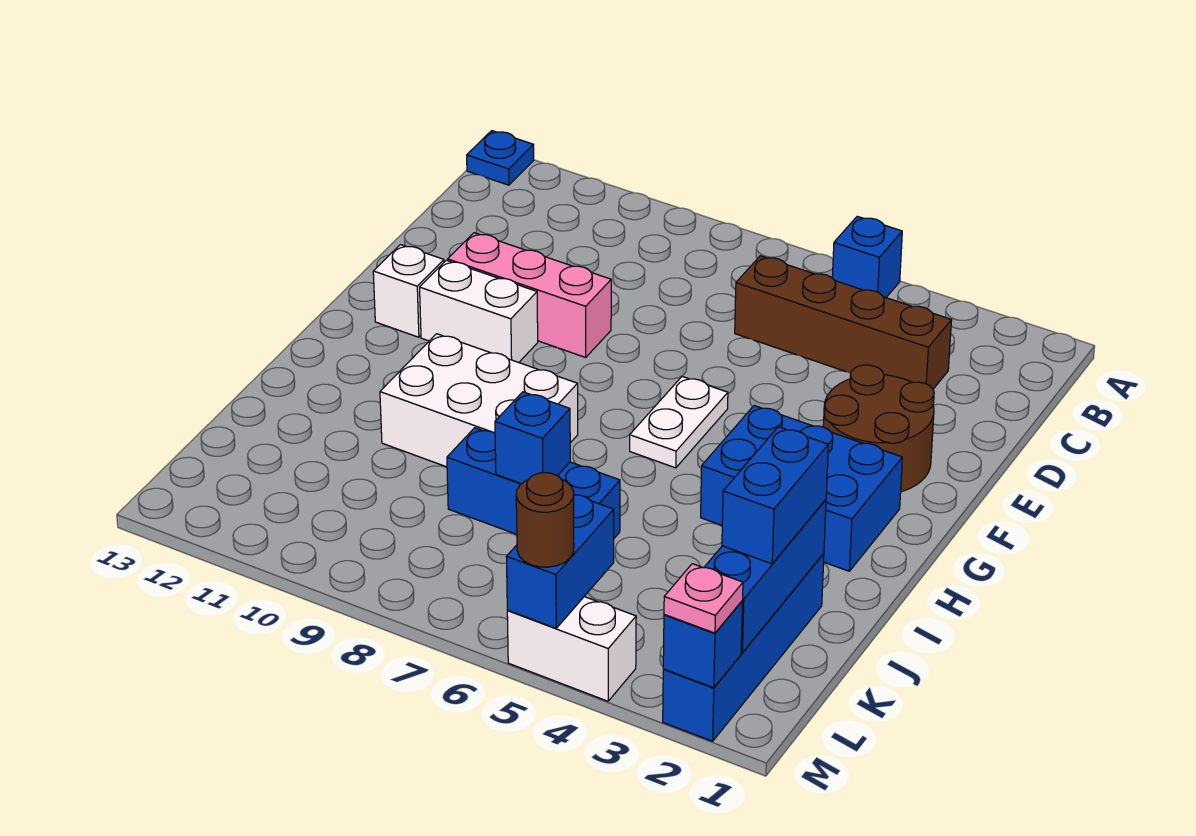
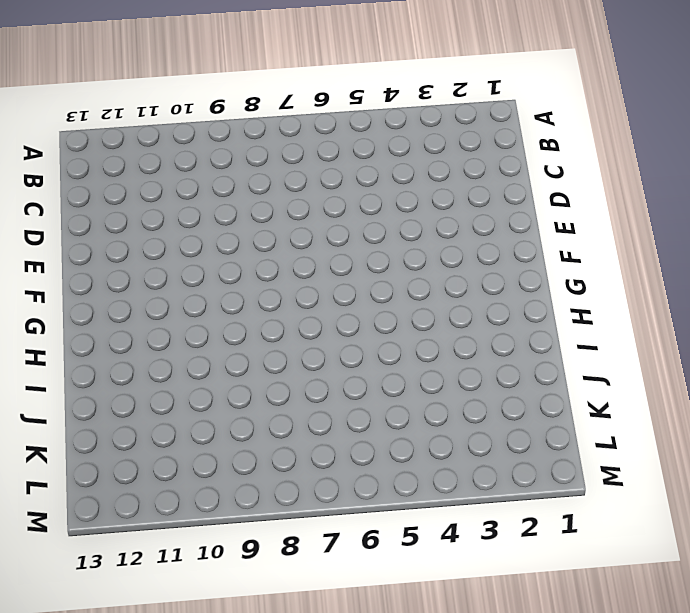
none -> blue 1x1 brick [832,216,902,298]
none -> blue 1x1 plate [467,131,534,185]
none -> brown 1x4 brick [735,256,951,389]

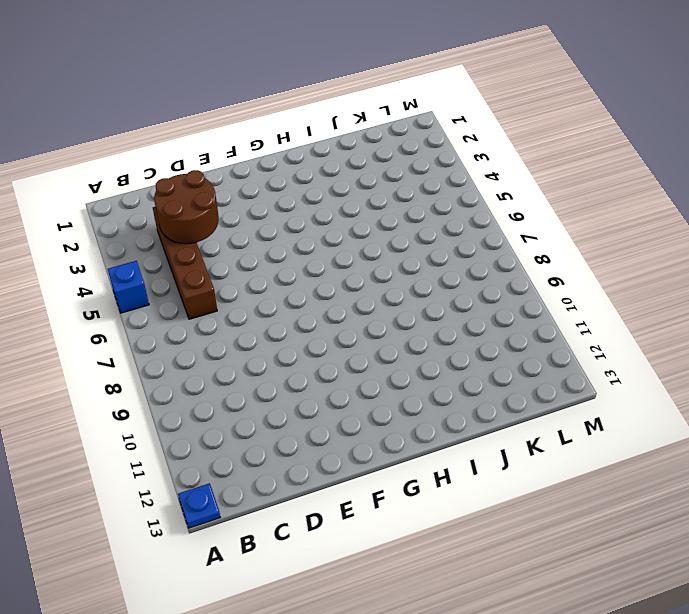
brown 2x2 round brick [154,170,219,244] -> brown 2x2 round brick moved to [823,365,934,492]
none -> pink 1x3 brick [448,233,611,357]
none -> white 1x2 plate [630,376,728,468]
none -> white 1x2 brick [420,260,538,363]

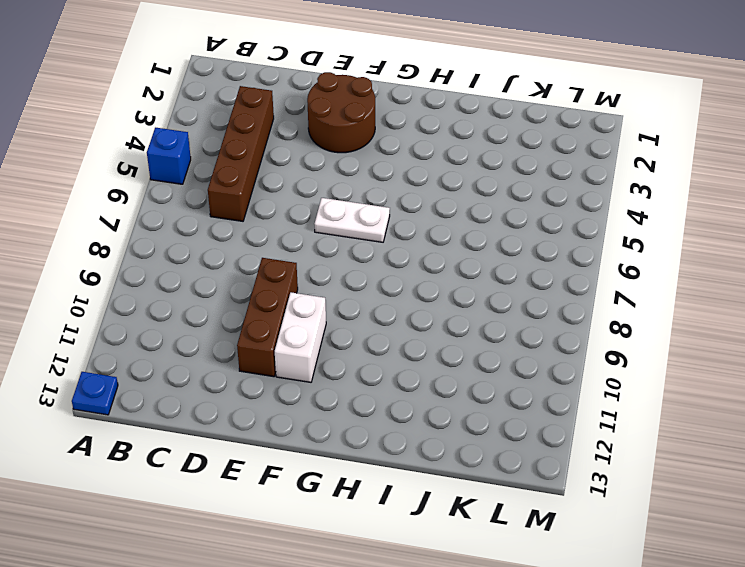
brown 1x3 brick [237,258,298,377] -> pink 1x3 brick [448,233,611,357]
none -> white 1x1 brick [373,245,444,337]
none -> blue 2x3 brick [701,406,902,571]
none -> white 2x3 brick [380,334,578,467]

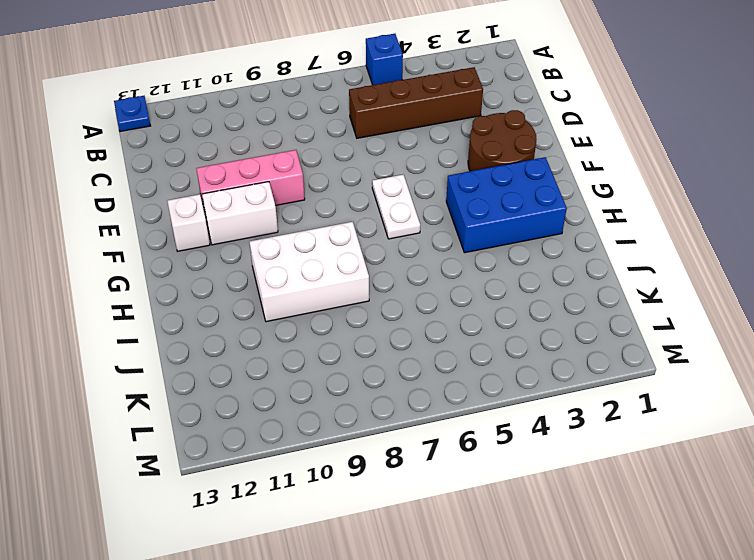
none -> blue 1x4 brick [663,554,824,741]
none -> blue 1x3 brick [447,428,620,538]
none -> white 1x2 brick [507,597,636,701]

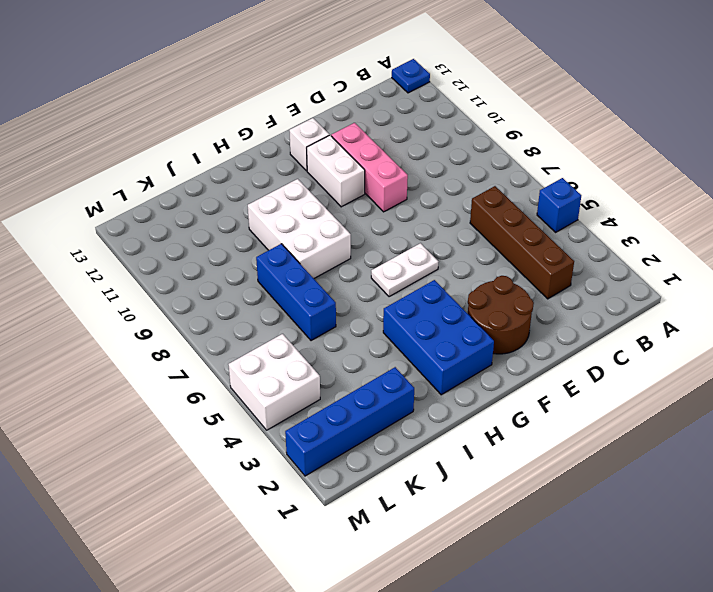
white 2x2 brick [228,334,320,430] -> white 1x2 brick [507,597,636,701]
none -> blue 1x3 brick [704,500,826,652]
none -> blue 1x1 brick [495,392,570,484]
none -> blue 1x2 brick [506,495,614,628]

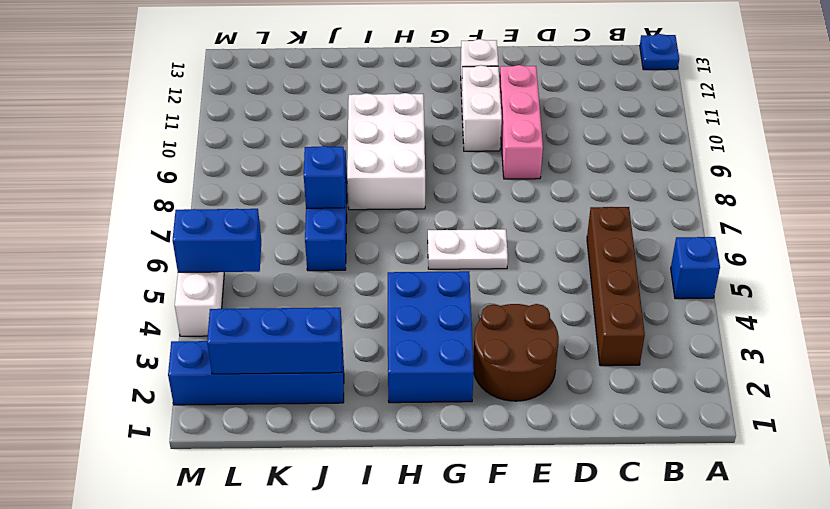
none -> blue 1x1 brick [663,601,743,688]
none -> blue 1x2 brick [722,427,828,564]
none -> pink 1x1 plate [664,564,743,633]

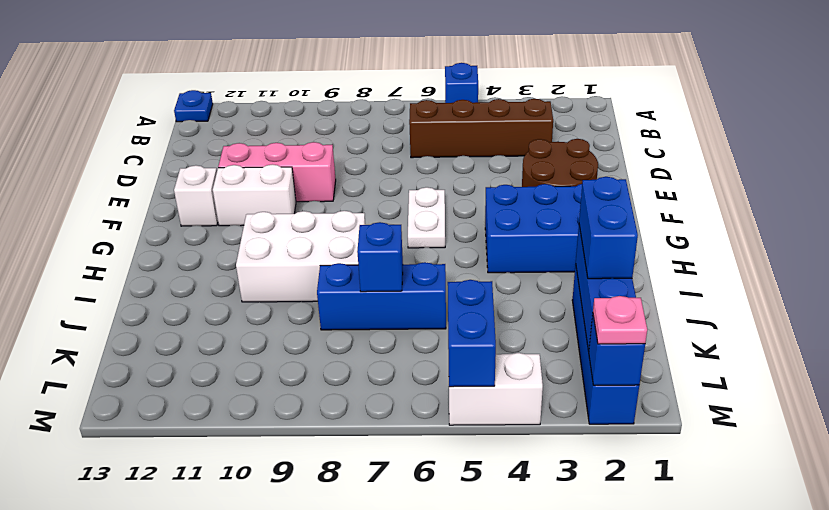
none -> brown 1x1 round brick [516,473,574,567]

